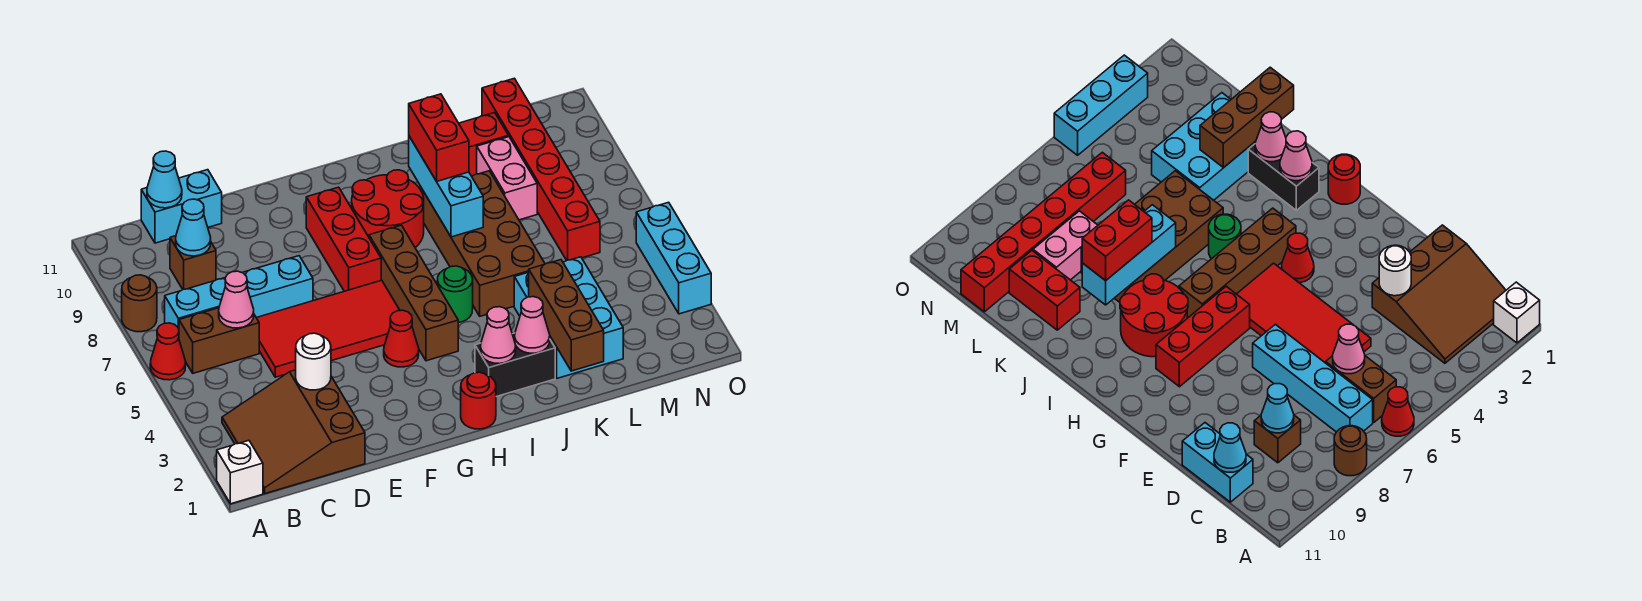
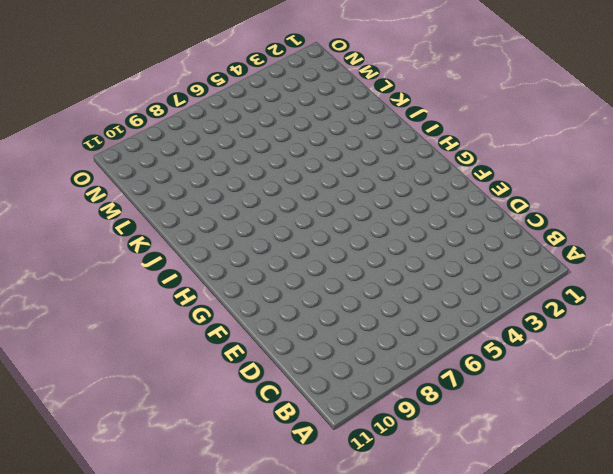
none -> white 1x1 brick [217,441,263,504]
none -> red 1x1 cone [150,323,186,380]
none -> brown 1x1 round brick [122,275,157,332]
none -> brown 3x3 slope [222,370,365,494]

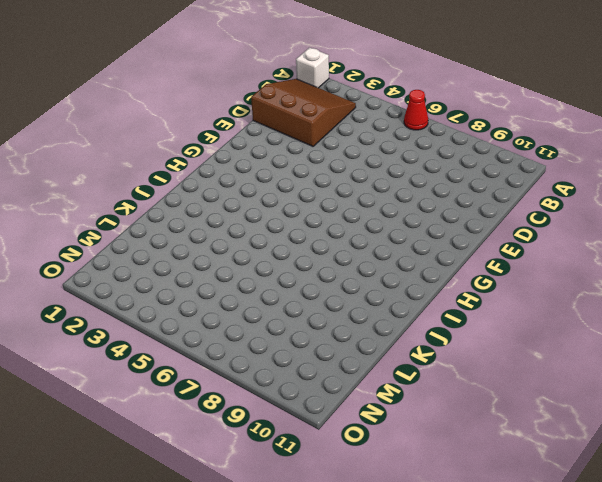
none -> brown 1x1 round brick [122,275,157,332]
none -> brown 1x2 brick [179,308,259,373]
none -> cyan 1x4 brick [165,256,313,329]
none -> brown 1x1 brick [170,236,216,289]

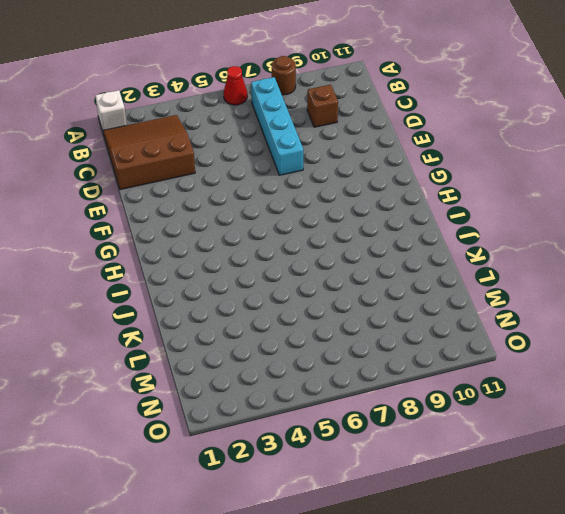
none -> brown 1x2 brick [179,308,259,373]
none -> cyan 1x2 brick [141,170,222,243]
none -> red 2x4 tile [257,280,400,377]
none -> red 1x1 cone [384,310,419,367]

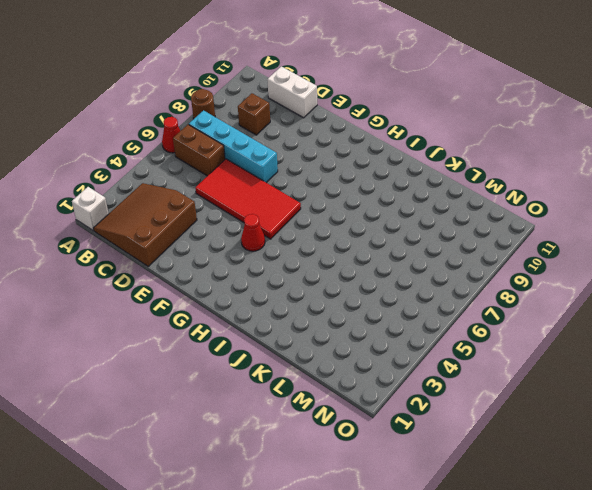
white 1x2 brick [267,66,317,118] -> cyan 1x2 brick [141,170,222,243]
none -> red 1x3 brick [306,187,381,291]
none -> red 1x1 round brick [461,372,496,429]
none -> brown 1x4 brick [369,225,458,361]
none -> red 2x2 round brick [352,170,424,248]

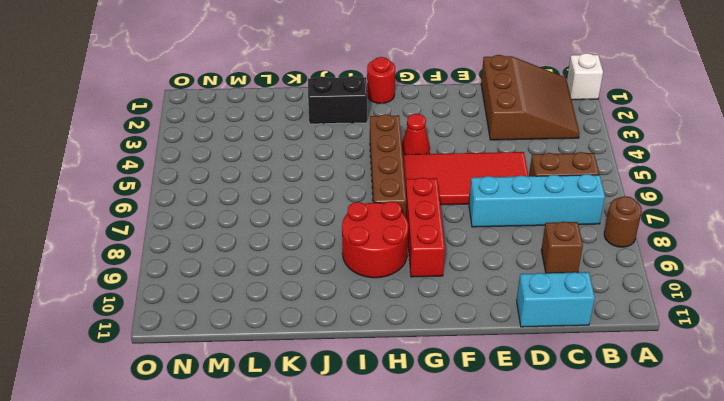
none -> red 1x1 cone [150,323,186,380]
none -> green 1x1 round brick [437,266,473,323]
none -> brown 2x4 brick [423,171,545,316]
none -> cyan 2x3 brick [514,257,623,378]

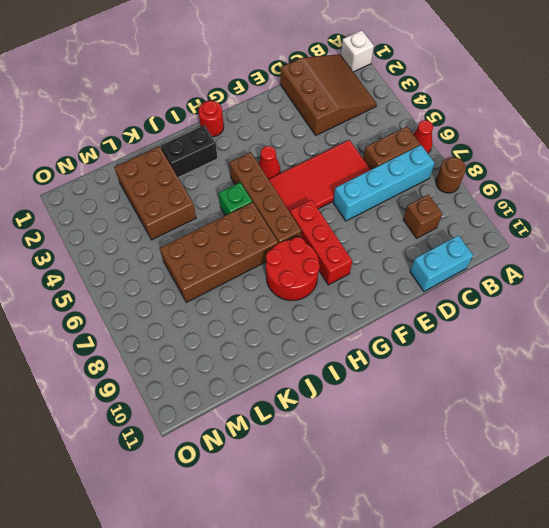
green 1x1 brick [219,182,252,216] -> green 1x1 round brick [437,266,473,323]
brown 2x4 brick [160,202,278,302] -> brown 2x4 brick turned to [423,171,545,316]
brown 2x3 brick [114,147,196,240] -> cyan 2x3 brick [514,257,623,378]
none -> red 1x2 brick [459,113,508,176]
none -> pink 1x2 brick [477,137,537,220]
none -> red 1x6 brick [482,78,600,260]
none -> cyan 1x3 brick [636,202,711,314]

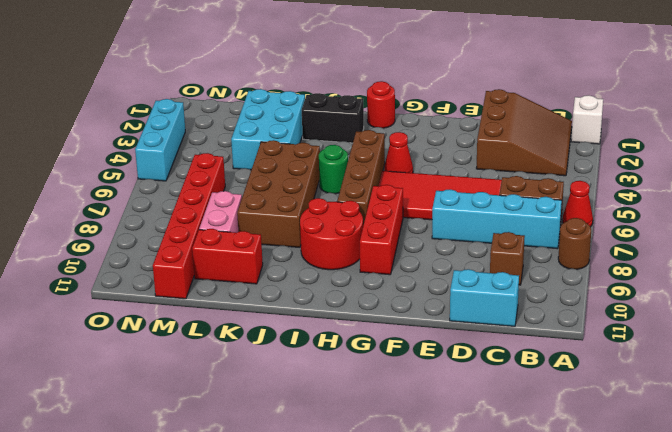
none -> pink 1x1 cone [219,271,254,328]
none -> cyan 1x1 cone [176,199,211,256]
none -> cyan 1x1 cone [147,151,182,208]
none -> white 1x1 round brick [296,333,331,390]

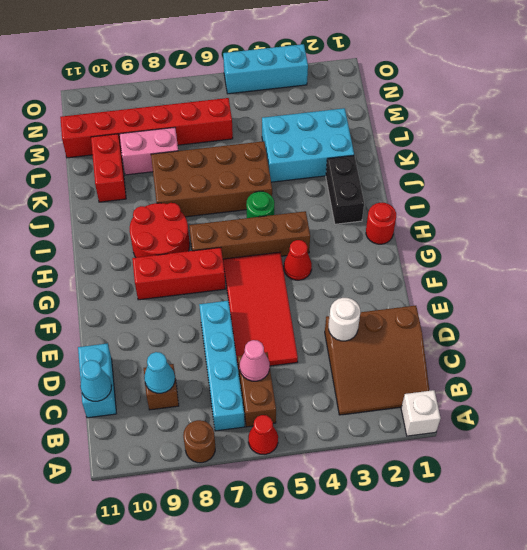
none -> pink 1x1 cone [481,307,516,364]
none -> pink 1x1 cone [515,297,550,353]
none -> cyan 1x3 brick [409,136,483,237]
none -> brown 1x3 brick [529,260,604,371]

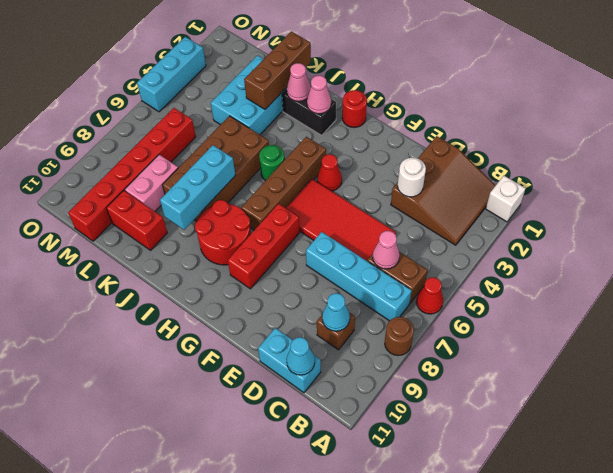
none -> red 1x2 brick [409,94,469,181]

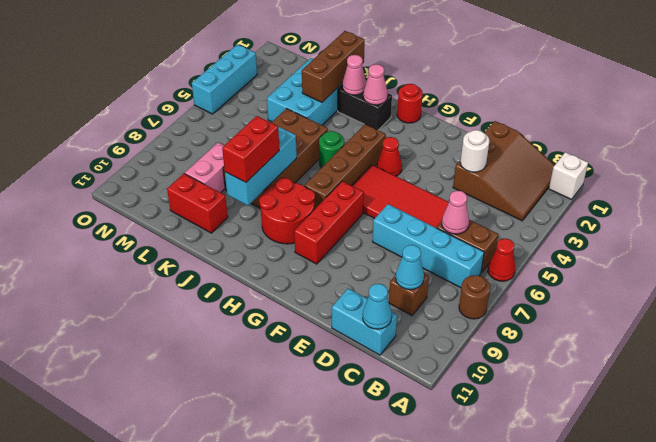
none -> red 1x6 brick [482,78,600,260]

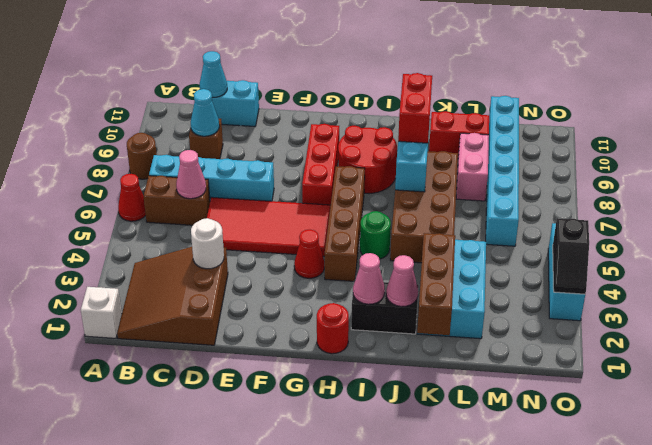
cyan 1x6 brick [486,96,519,246] -> red 1x6 brick [482,78,600,260]
black 1x2 slope [553,218,589,294] -> none

